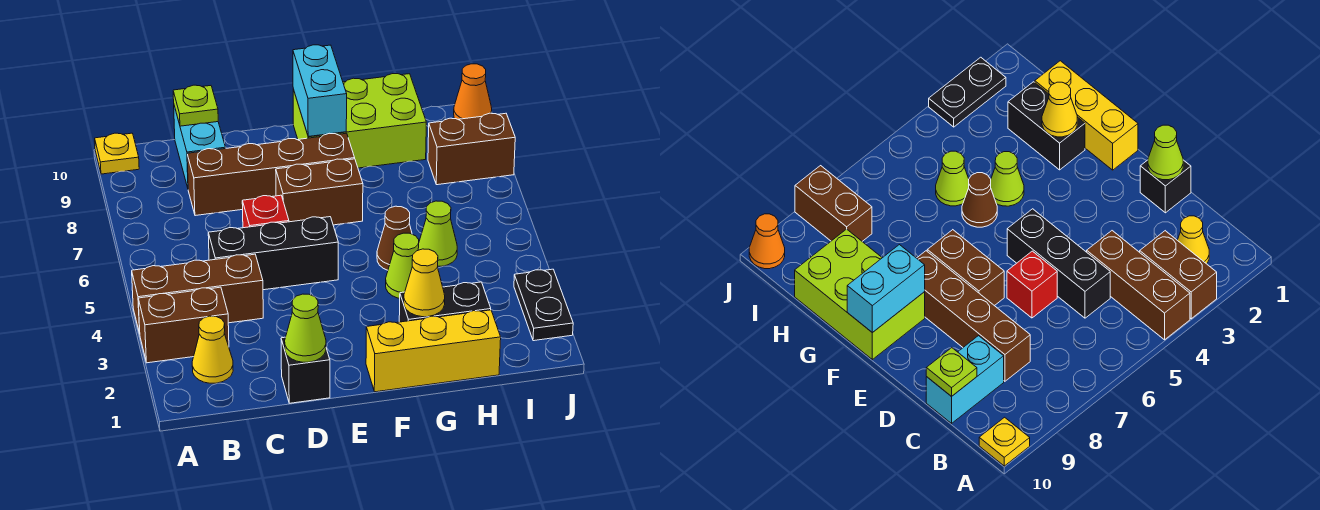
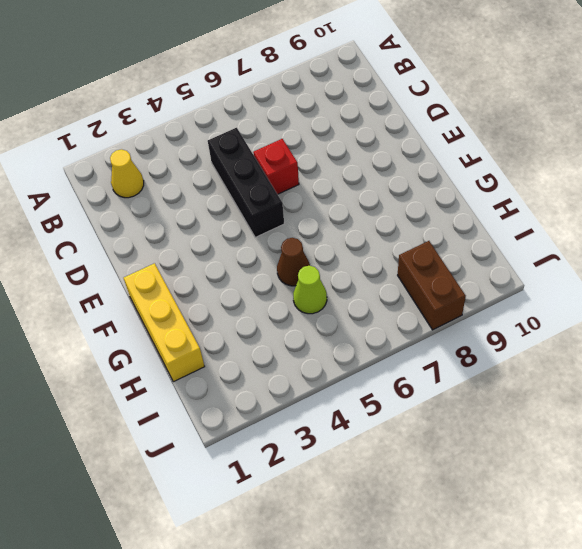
none -> brown 1x2 brick [138,287,229,363]
none -> brown 1x3 brick [132,254,263,334]
none -> yellow 1x1 plate [95,133,139,174]

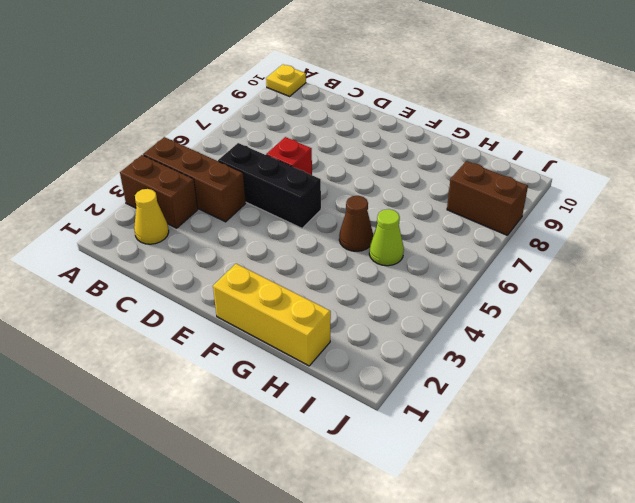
none -> brown 1x4 brick [187,133,355,216]
none -> cyan 1x2 brick [174,106,226,188]
none -> black 1x1 brick [281,337,330,403]

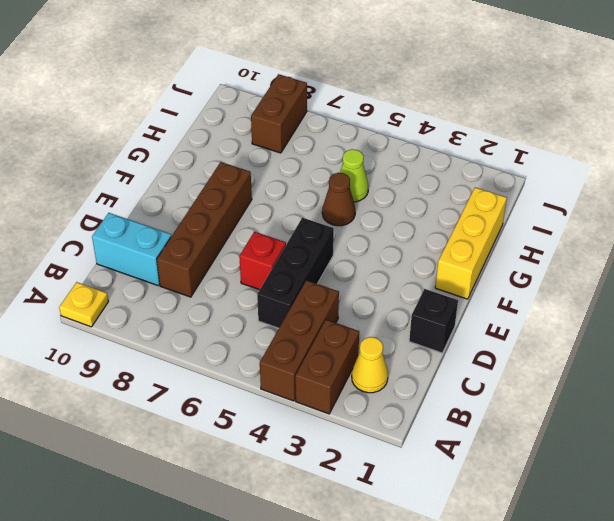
none -> brown 1x2 brick [276,159,363,225]
none -> lime 2x3 brick [293,74,426,168]
none -> black 1x2 brick [399,282,491,322]

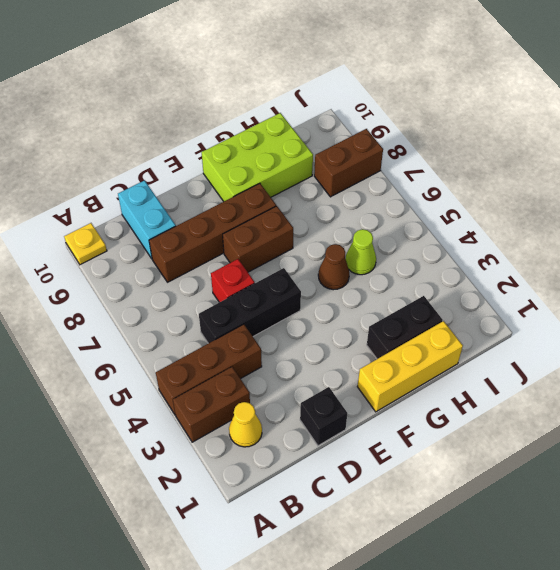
none -> lime 1x1 cone [386,233,419,298]
none -> black 1x2 plate [514,269,573,341]
none -> orange 1x1 cone [454,64,492,119]

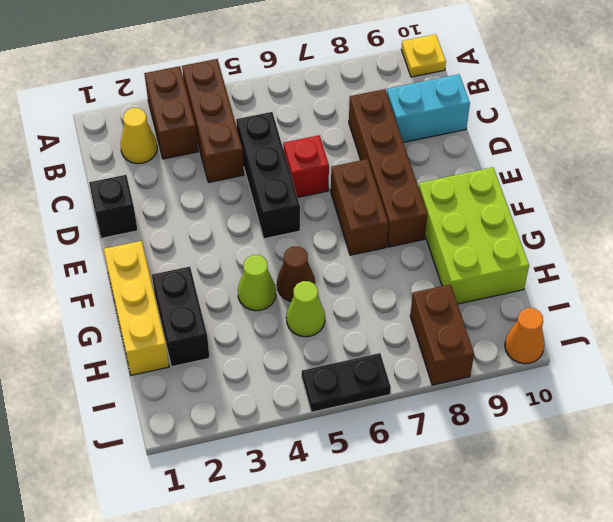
black 1x2 plate [302,353,391,412] -> black 1x2 plate moved to [514,269,573,341]
none -> lime 1x1 plate [173,85,218,126]
none -> lime 1x1 cone [285,294,326,362]
none -> cyan 1x2 brick [293,45,347,136]

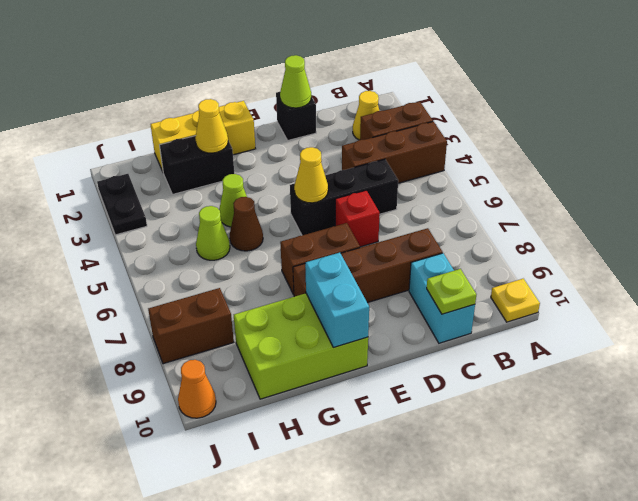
yellow 1x1 cone [294,147,328,203] -> none

